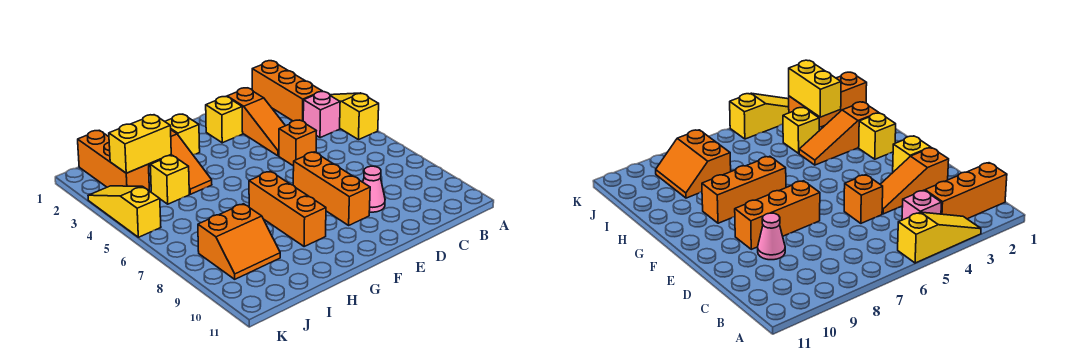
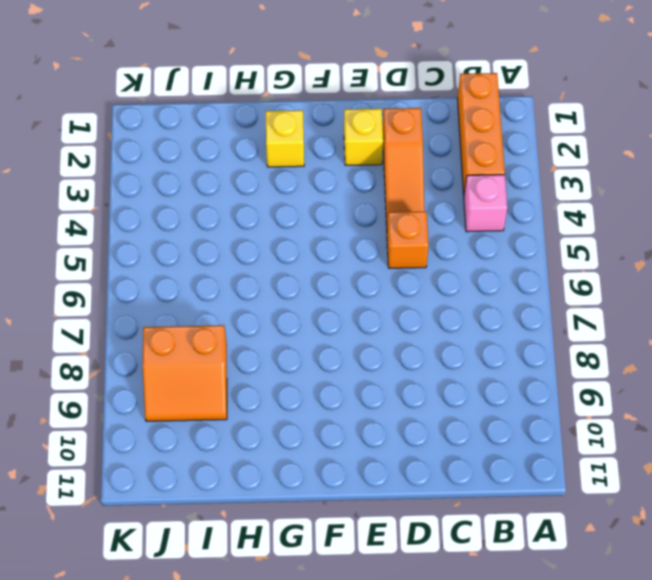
none -> yellow 1x3 slope [330,93,379,140]
none -> pink 1x1 cone [363,166,385,212]
none -> orange 1x3 brick [293,152,370,225]

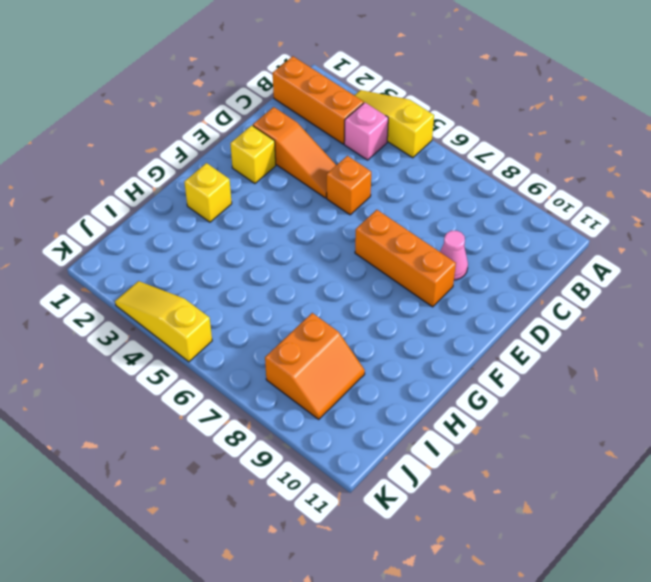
none -> orange 1x3 brick [249,171,326,246]
none -> orange 1x3 slope [148,130,212,194]
none -> yellow 1x1 brick [150,155,189,204]

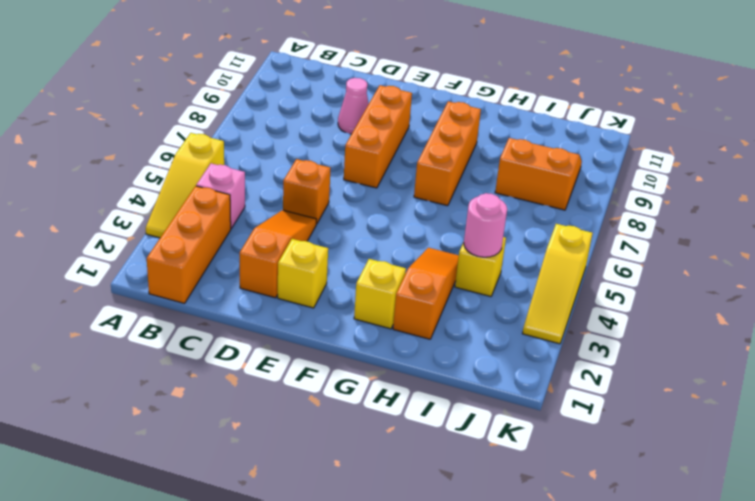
pink 1x1 round brick [464,193,507,257] -> none
none -> orange 1x3 brick [78,130,149,191]
none -> yellow 1x2 brick [109,115,171,173]

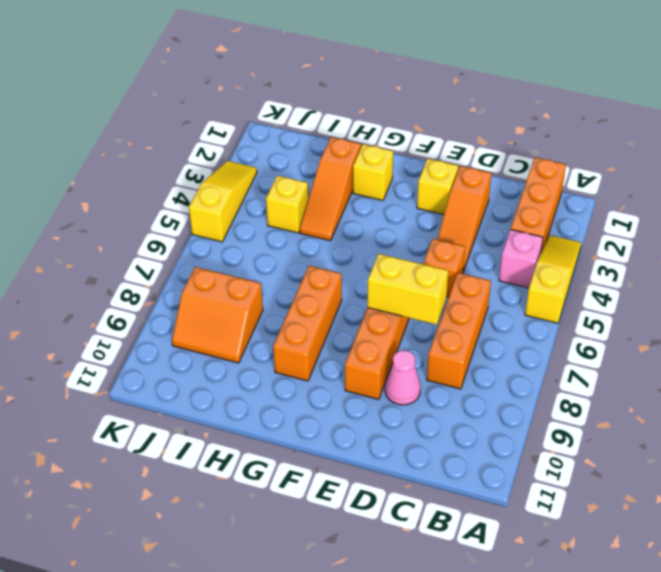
orange 1x3 brick [427,273,491,389] -> orange 1x3 brick moved to [78,130,149,191]
yellow 1x2 brick [367,254,448,325] -> yellow 1x2 brick moved to [109,115,171,173]

